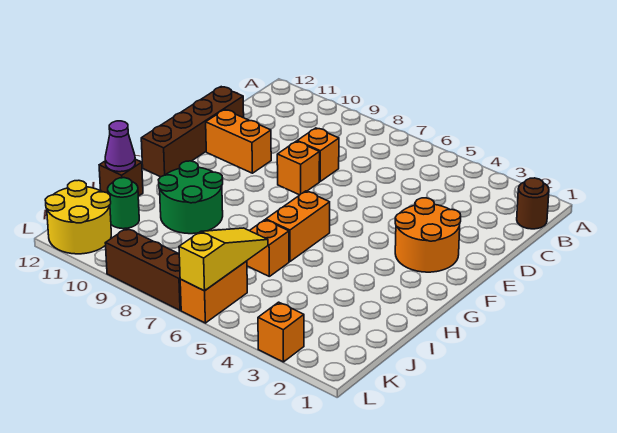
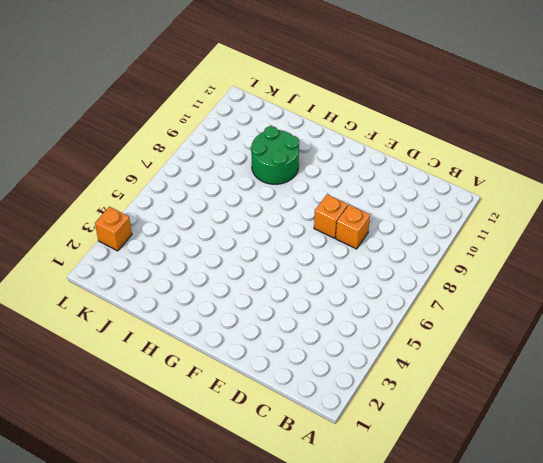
none -> brown 1x1 round brick [517,178,549,229]
none -> brown 1x4 brick [141,87,244,177]
none -> orange 2x2 round brick [395,198,461,272]

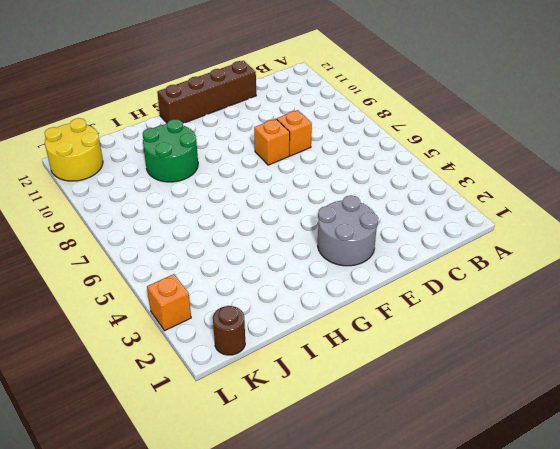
grey 2x2 round brick [318,195,378,266] -> orange 2x2 round brick [395,198,461,272]
brown 1x1 round brick [213,306,245,355] -> brown 1x1 round brick moved to [517,178,549,229]
none -> orange 1x2 brick [206,110,271,173]
none -> orange 1x2 brick [266,191,330,261]
none -> orange 1x1 brick [247,220,289,276]

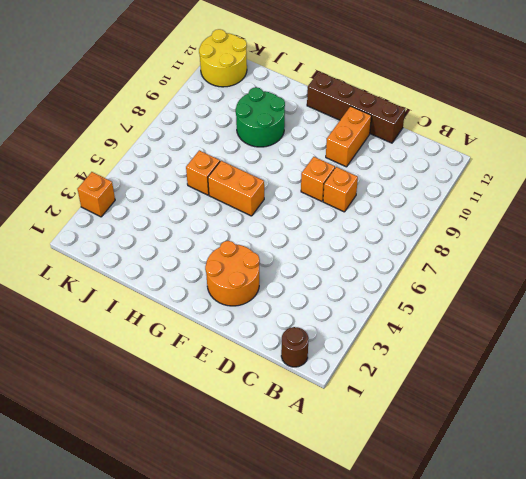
none -> brown 1x1 brick [99,159,143,196]
none -> green 1x1 round brick [108,178,139,229]
none -> orange 1x2 brick [180,261,247,323]

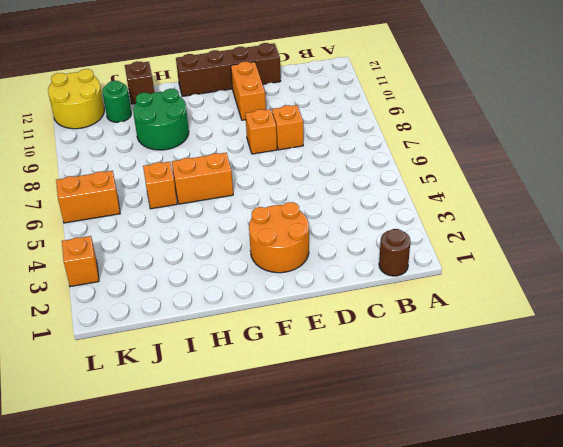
none -> brown 1x3 brick [105,228,181,310]
none -> purple 1x1 cone [105,121,135,172]
none -> yellow 1x3 slope [179,228,268,291]

